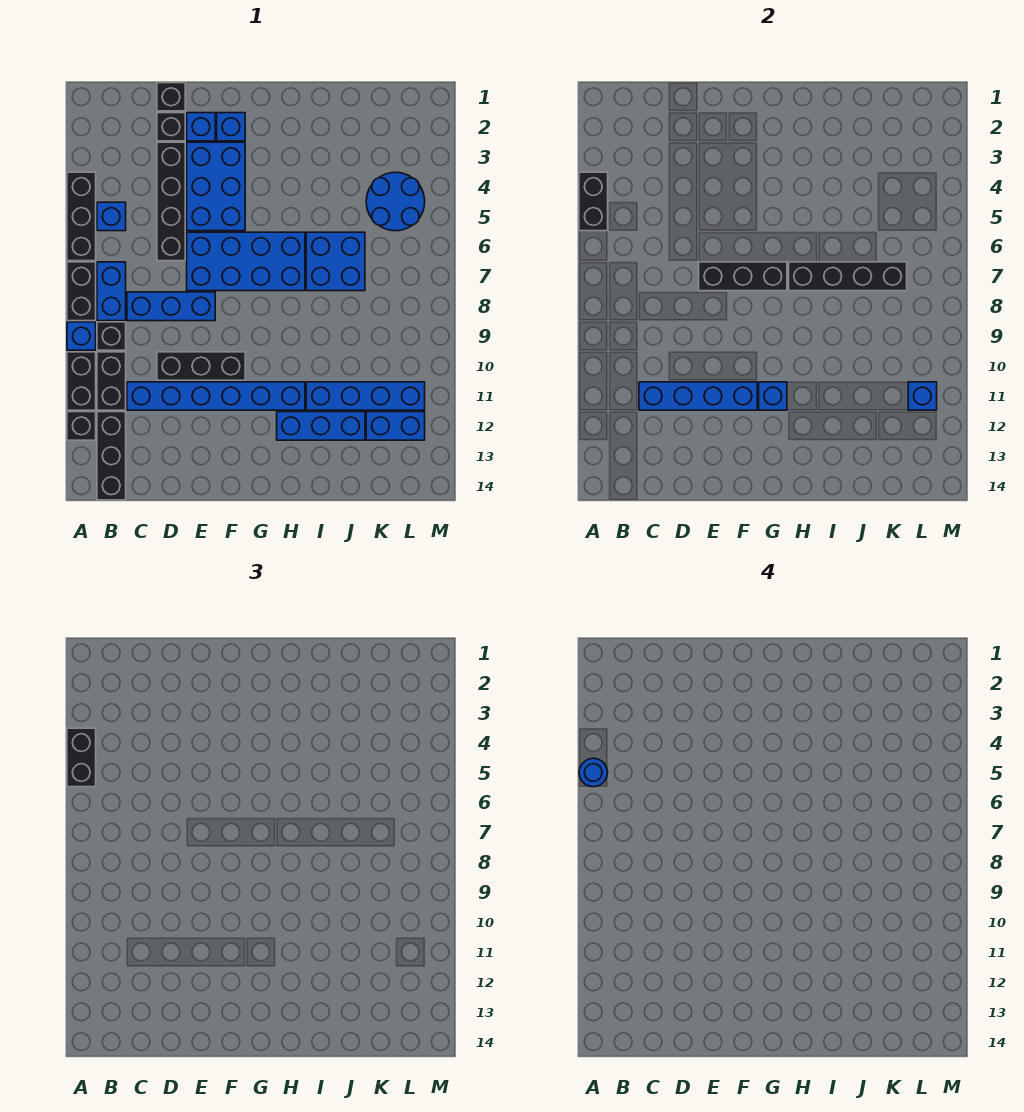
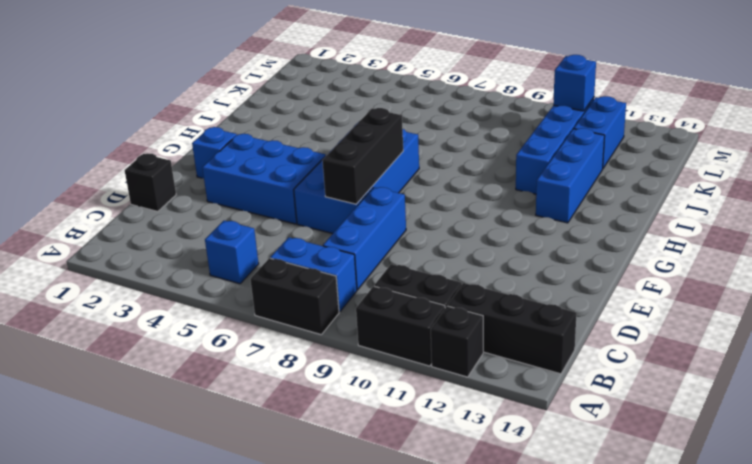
none -> black 1x3 brick [67,172,96,261]
none -> blue 1x1 brick [67,322,96,350]
none -> black 1x1 brick [97,322,126,350]
none -> blue 1x6 brick [127,382,305,410]

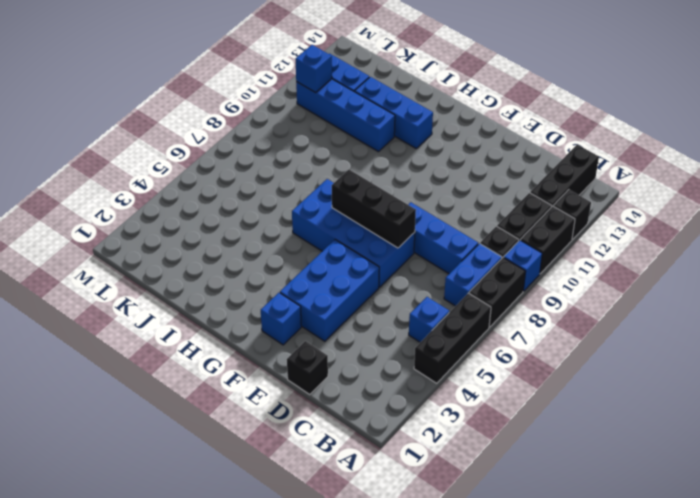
none -> blue 1x6 brick [127,382,305,410]
none -> black 1x1 brick [157,113,185,141]
none -> black 1x4 brick [157,142,185,261]
none -> black 1x3 brick [157,352,245,380]

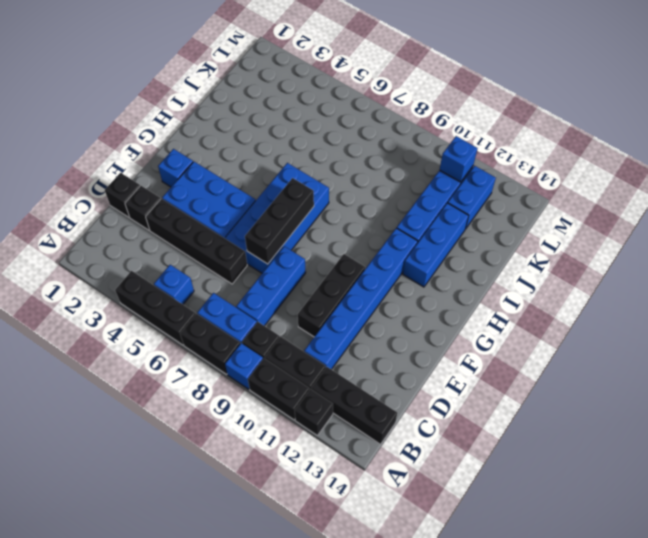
none -> blue 1x1 brick [187,113,215,141]
none -> blue 2x2 brick [306,232,365,291]
none -> blue 2x2 round brick [366,172,425,231]
none -> black 1x2 brick [579,172,608,231]

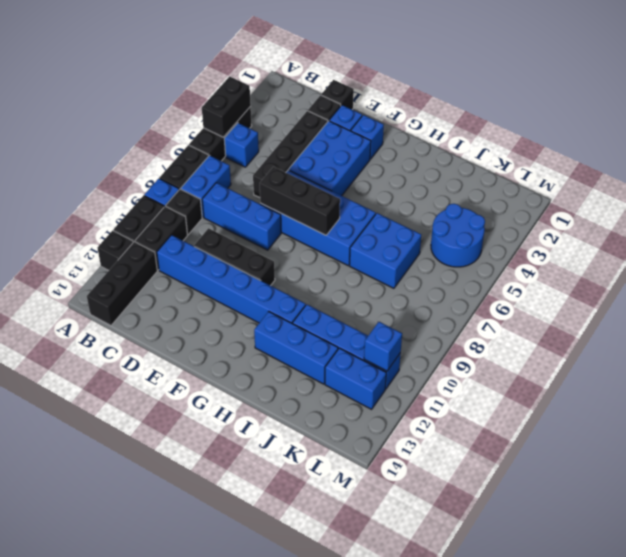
none -> blue 1x4 brick [639,382,757,410]
none -> blue 1x1 brick [759,382,787,410]
none -> black 1x4 brick [789,262,907,291]
none -> black 1x2 brick [67,728,96,787]

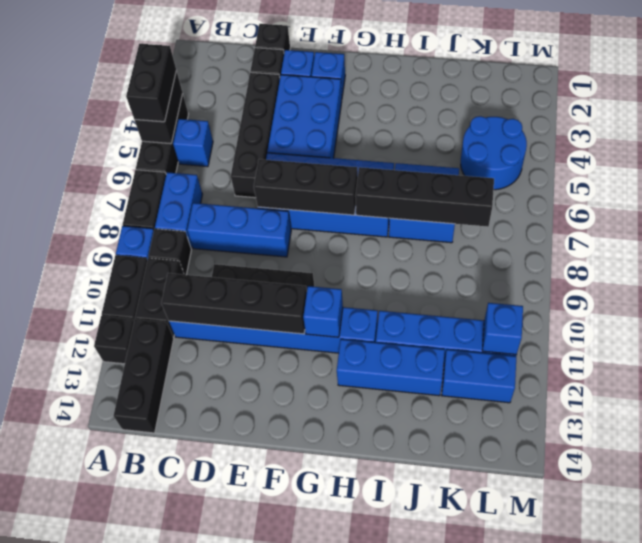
black 1x4 brick [161,273,307,334] -> blue 1x4 brick [639,382,757,410]
none -> blue 1x1 round brick [579,758,608,787]

